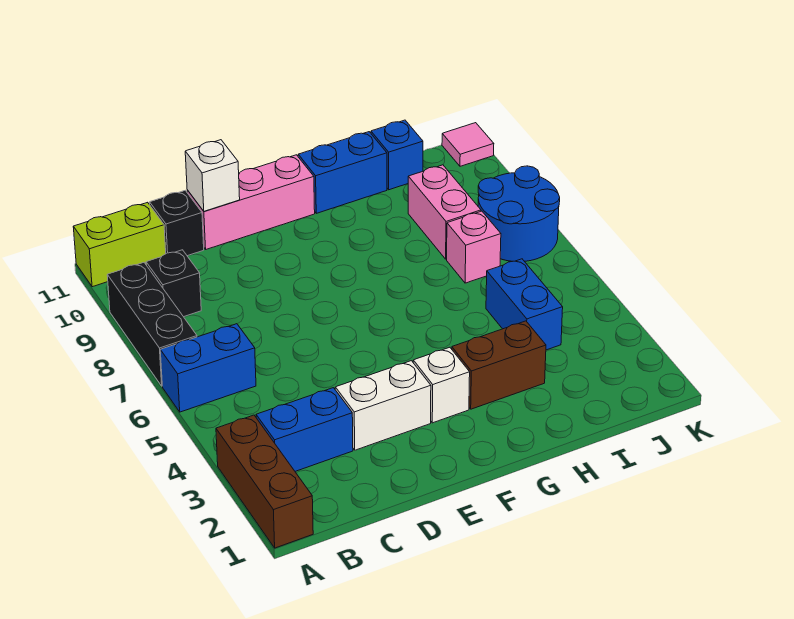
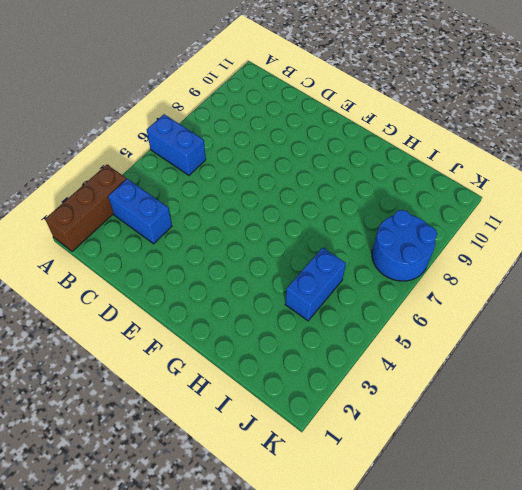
none -> black 1x3 brick [107,263,197,386]
none -> lime 1x2 brick [73,202,166,287]
none -> black 1x1 brick [146,250,201,317]

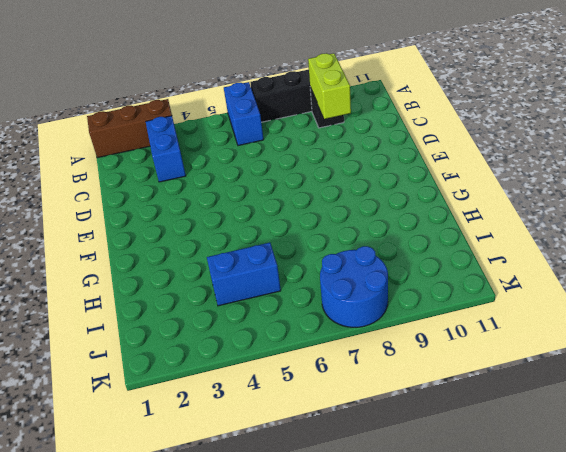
lime 1x2 brick [308,53,351,119] -> lime 1x2 brick moved to [73,202,166,287]
none -> black 1x1 brick [150,191,204,256]
none -> white 1x2 brick [335,361,431,450]
none -> pink 1x3 brick [187,155,315,249]

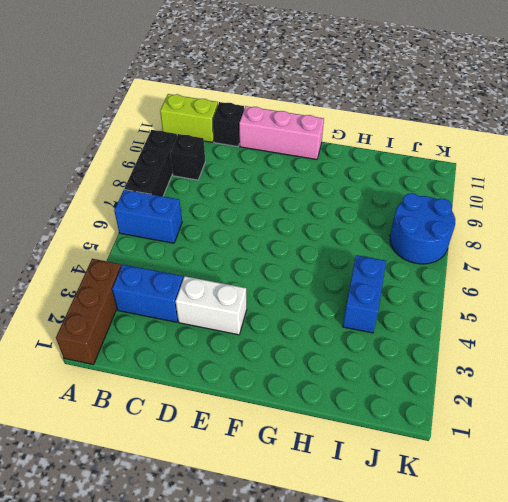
none -> white 1x1 brick [413,347,470,423]
none -> brown 1x2 brick [452,321,546,409]
none -> blue 1x2 brick [298,132,387,213]

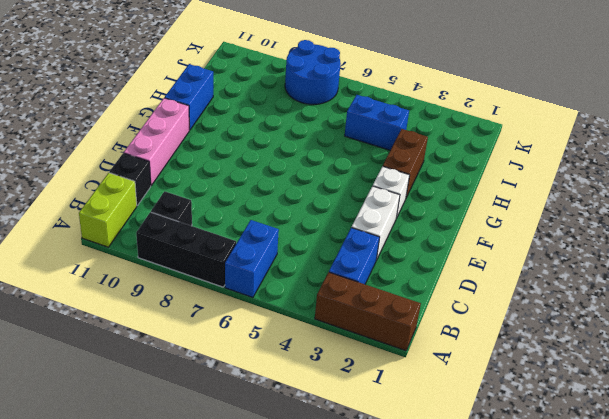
none -> pink 1x1 brick [447,211,501,283]
none -> pink 1x2 brick [408,165,481,259]
none -> blue 1x1 brick [371,120,423,190]

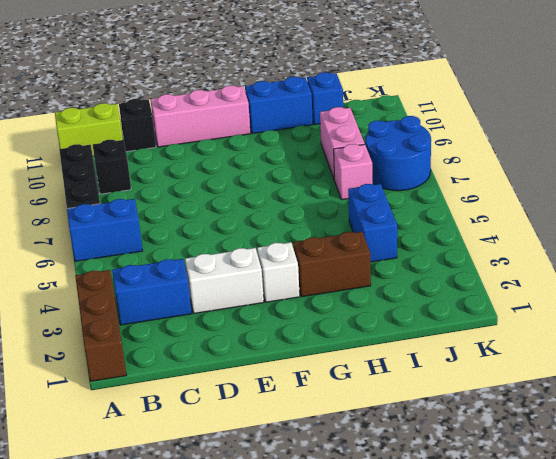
none -> pink 1x1 tile [442,123,494,166]
none -> white 1x1 brick [185,140,240,211]

